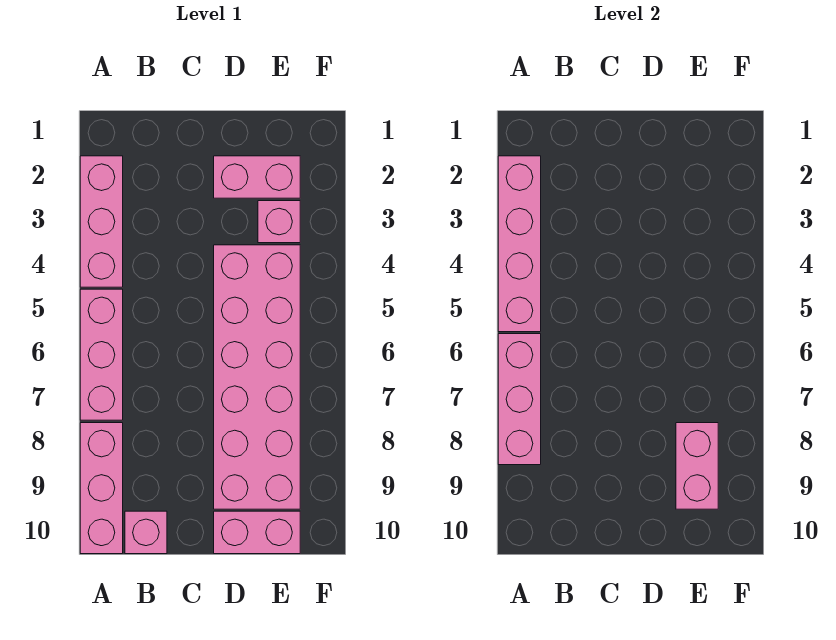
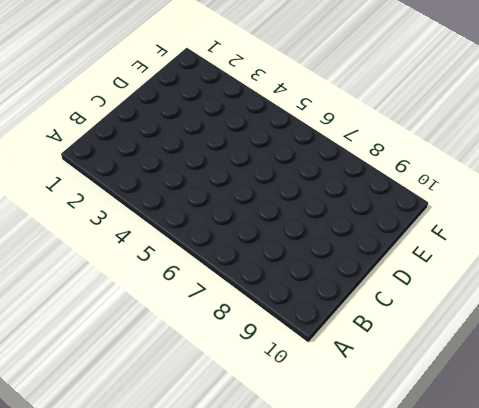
none -> pink 1x3 brick [80,156,123,287]
none -> pink 1x3 brick [80,289,123,420]

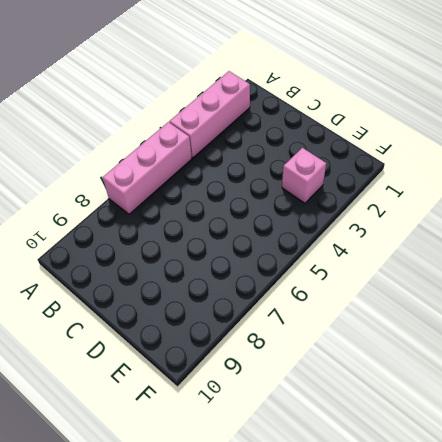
none -> pink 1x3 brick [80,423,123,554]
none -> pink 1x1 brick [125,511,167,554]

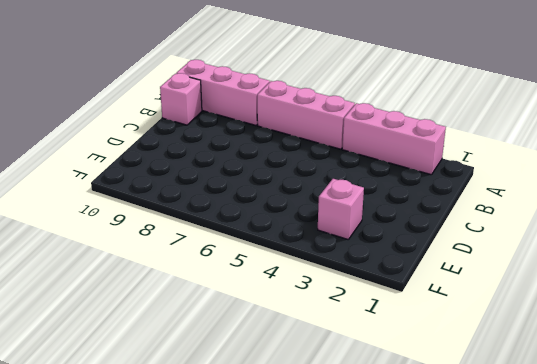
none -> pink 1x2 brick [214,156,300,198]
none -> pink 2x6 brick [214,245,300,509]

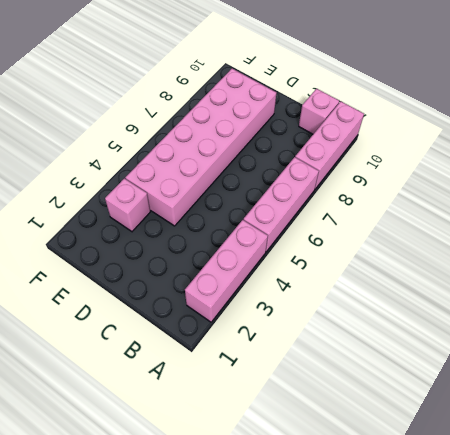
none -> pink 1x2 brick [214,156,300,198]
none -> pink 1x2 brick [214,511,300,554]

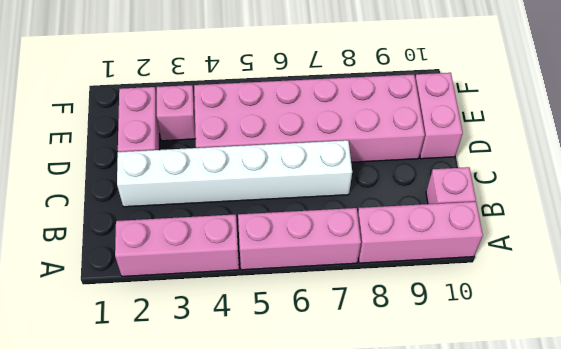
white 1x6 brick [117,140,352,207] -> none
none -> pink 1x4 brick [498,156,541,332]
none -> pink 1x3 brick [498,334,541,465]

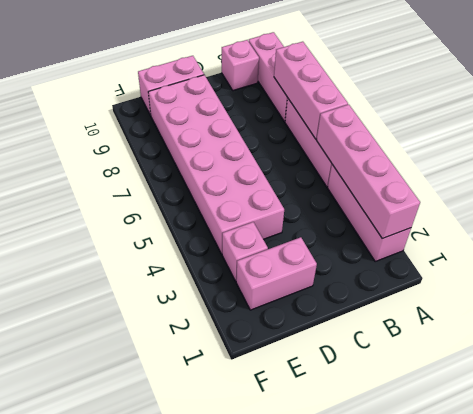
none -> pink 1x2 brick [676,423,718,509]

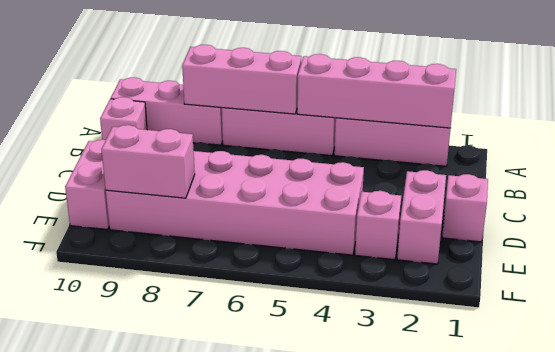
pink 1x1 brick [442,174,488,242] -> none

